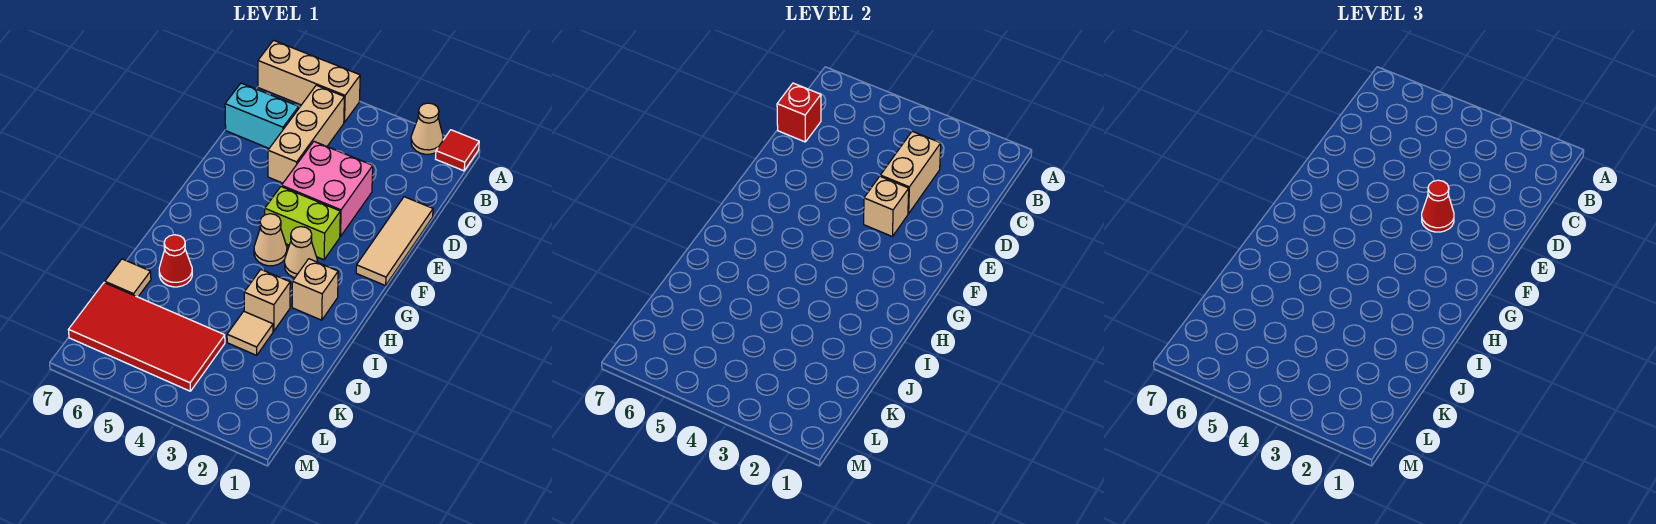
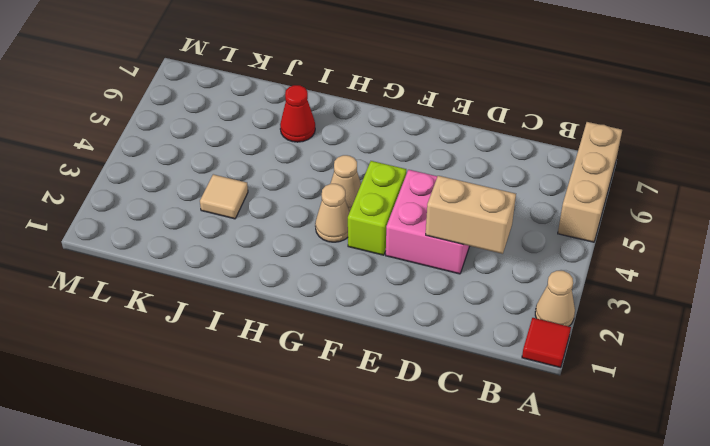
none -> tan 1x3 brick [268,85,344,183]
none -> cyan 1x2 brick [225,83,299,148]
none -> tan 1x3 tile [356,197,433,286]

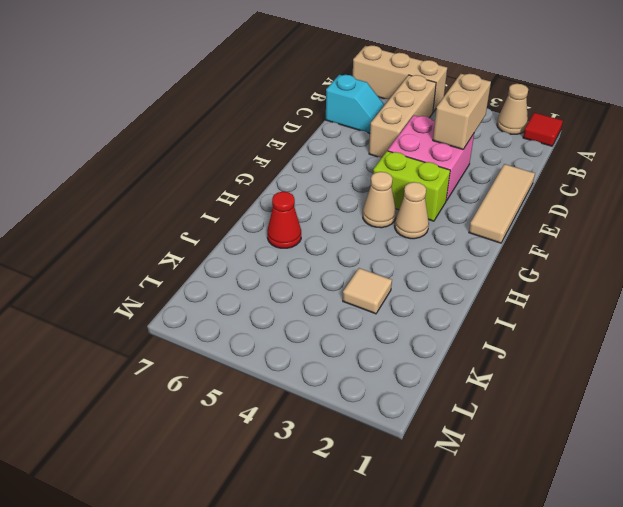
cyan 1x2 slope [326,75,384,133] -> cyan 1x2 brick [225,83,299,148]
none -> tan 1x1 brick [292,259,338,320]
none -> tan 1x1 brick [244,270,290,331]
none -> tan 1x1 tile [105,259,151,297]

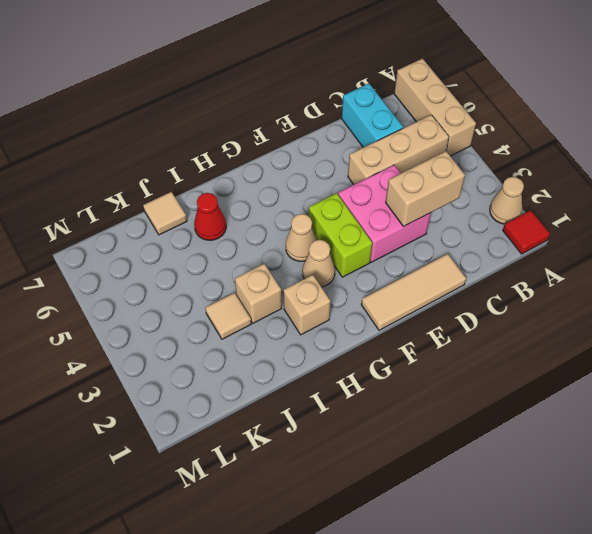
none -> red 2x4 tile [68,283,225,391]
none -> red 1x1 brick [777,83,821,142]
none -> tan 1x1 brick [864,176,909,237]

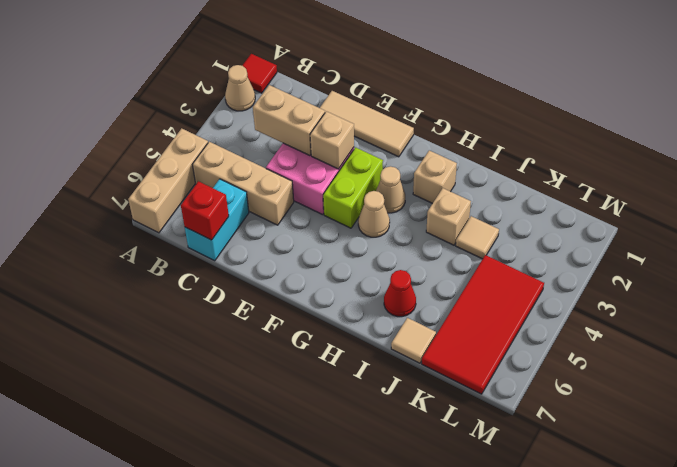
none -> red 1x1 cone [1422,180,1454,232]

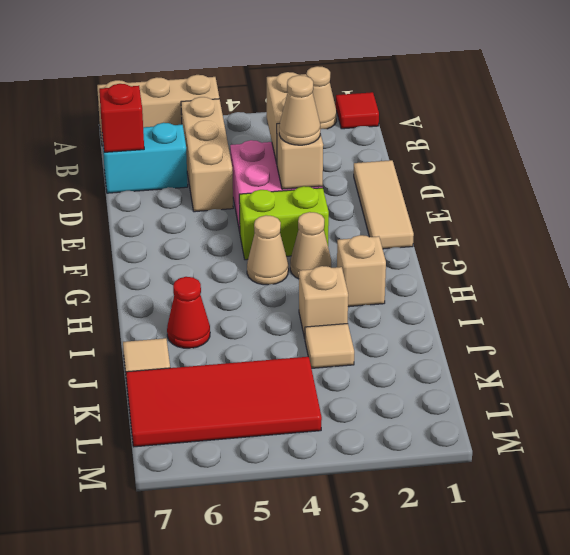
tan 1x1 cone [279,75,320,145] -> red 1x1 cone [1422,180,1454,232]

